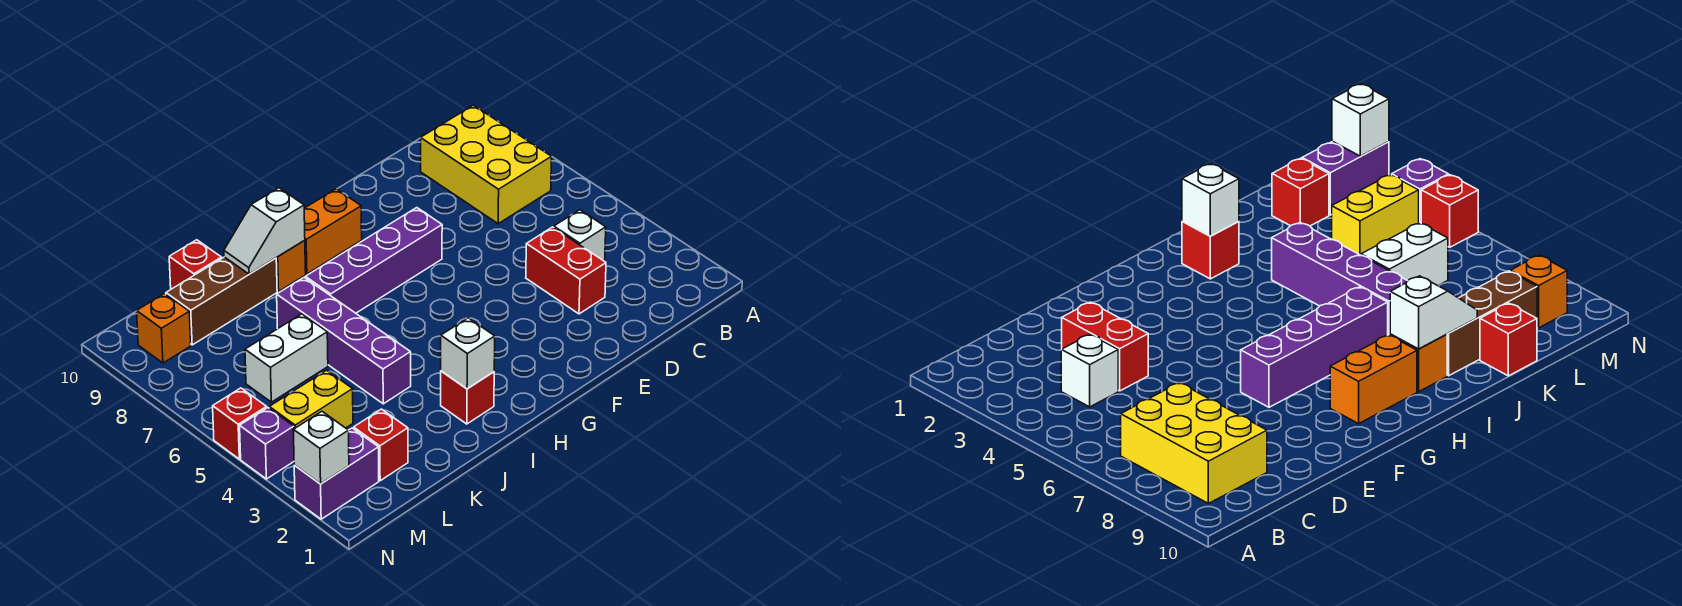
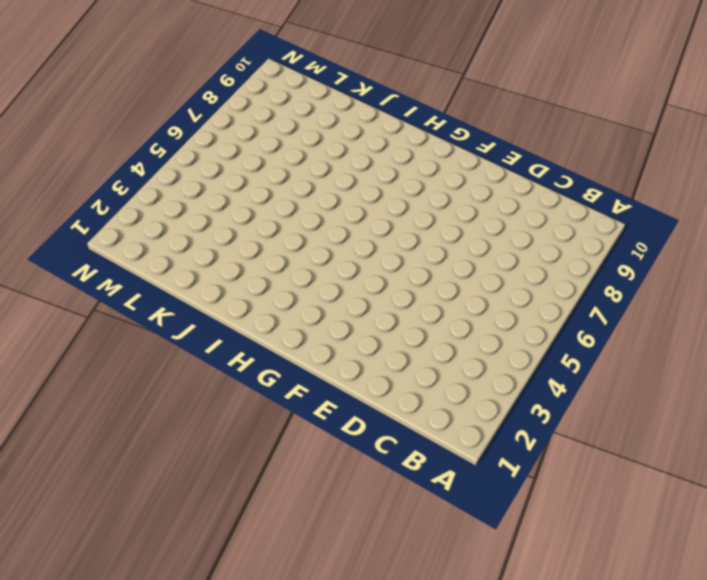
none -> yellow 2x3 brick [421,105,552,224]
none -> white 1x1 brick [554,210,606,261]
none -> red 1x2 brick [526,227,606,314]

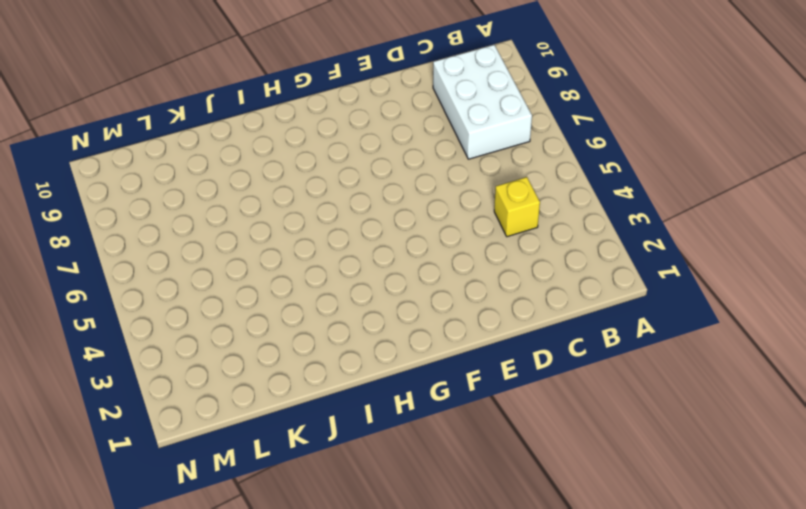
white 2x3 brick [433,45,532,159] -> yellow 2x3 brick [421,105,552,224]
yellow 1x1 brick [494,177,540,237] -> white 1x1 brick [554,210,606,261]
none -> red 1x2 brick [526,227,606,314]
none -> purple 1x4 brick [305,208,442,313]
none -> orange 1x2 brick [304,189,362,274]

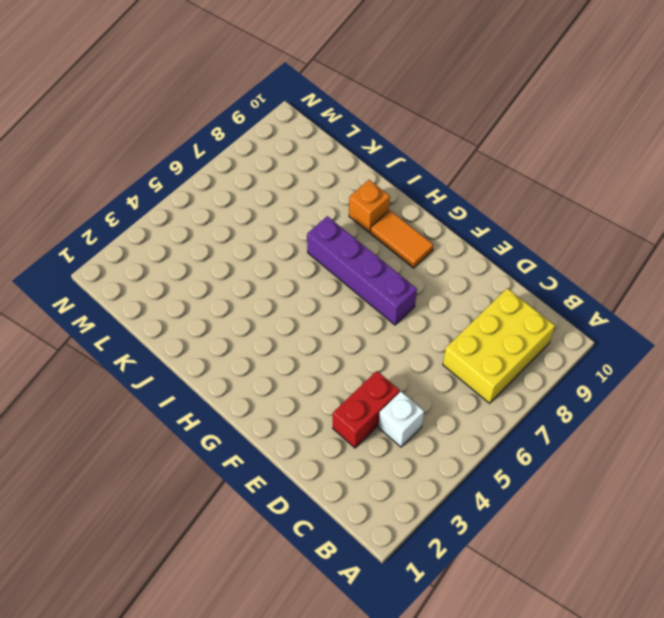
orange 1x2 tile [371,210,433,268] -> orange 1x2 brick [304,189,362,274]
none -> red 1x1 brick [441,371,494,424]
none -> purple 1x4 brick [277,278,411,404]
none -> brown 1x3 brick [166,257,277,345]

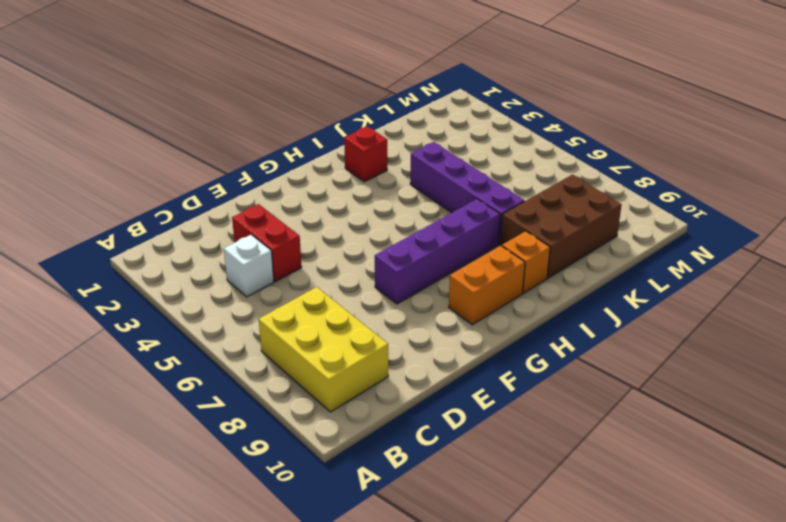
brown 2x3 brick [500,175,621,278] -> brown 1x3 brick [166,257,277,345]
none -> white 1x2 brick [245,314,328,402]
none -> red 1x1 brick [169,240,222,289]
none -> red 1x1 brick [354,409,408,481]

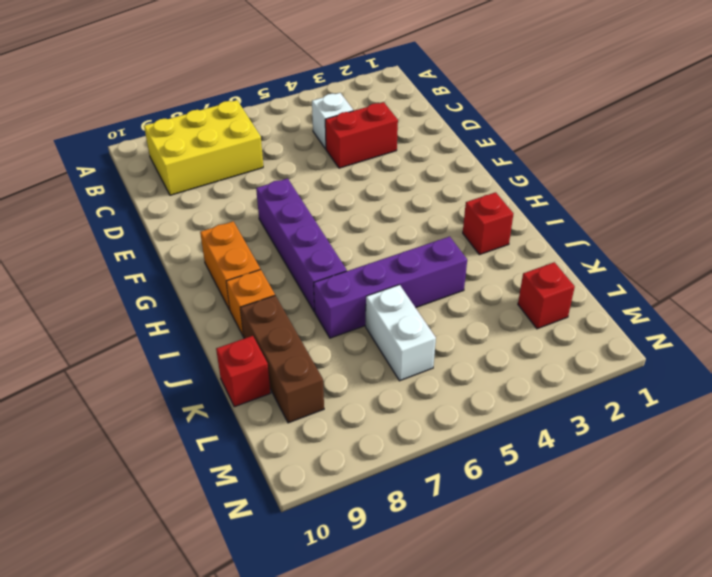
none -> yellow 1x2 brick [269,370,353,429]
none -> purple 1x2 brick [294,428,379,519]
none -> orange 1x1 brick [137,294,191,363]

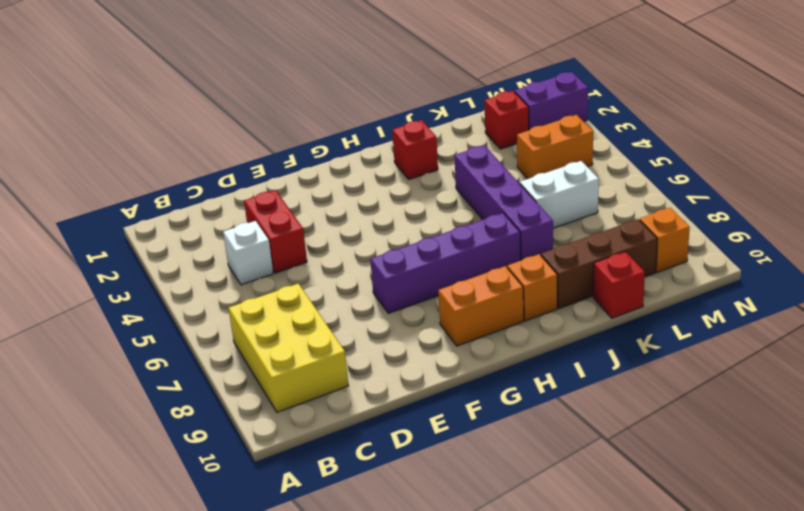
orange 1x2 brick [517,115,593,179] -> yellow 1x2 brick [269,370,353,429]
none -> purple 1x1 brick [240,408,294,479]
none -> red 1x1 brick [213,388,267,459]
none -> white 1x1 brick [441,318,495,389]

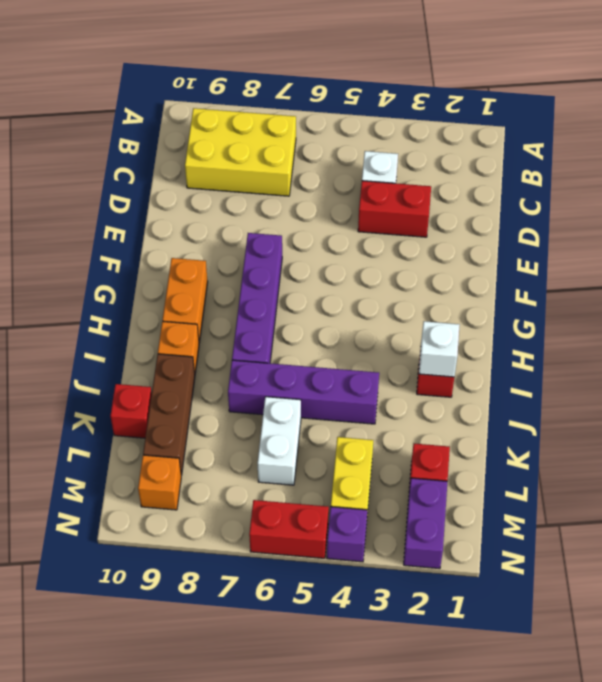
red 1x2 brick [249,500,329,558] -> red 1x1 brick [213,388,267,459]
none -> white 1x2 slope [224,188,305,274]
none -> white 1x1 brick [293,411,349,484]

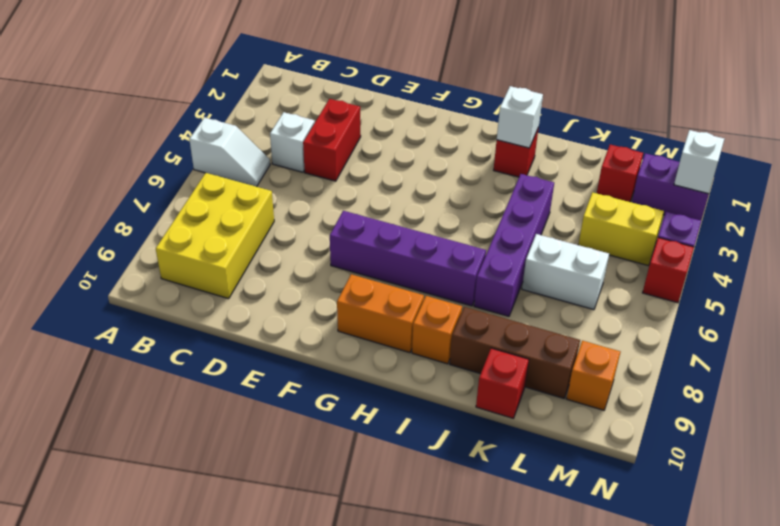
white 1x2 slope [189,118,270,187] -> white 1x2 slope moved to [224,188,305,274]

